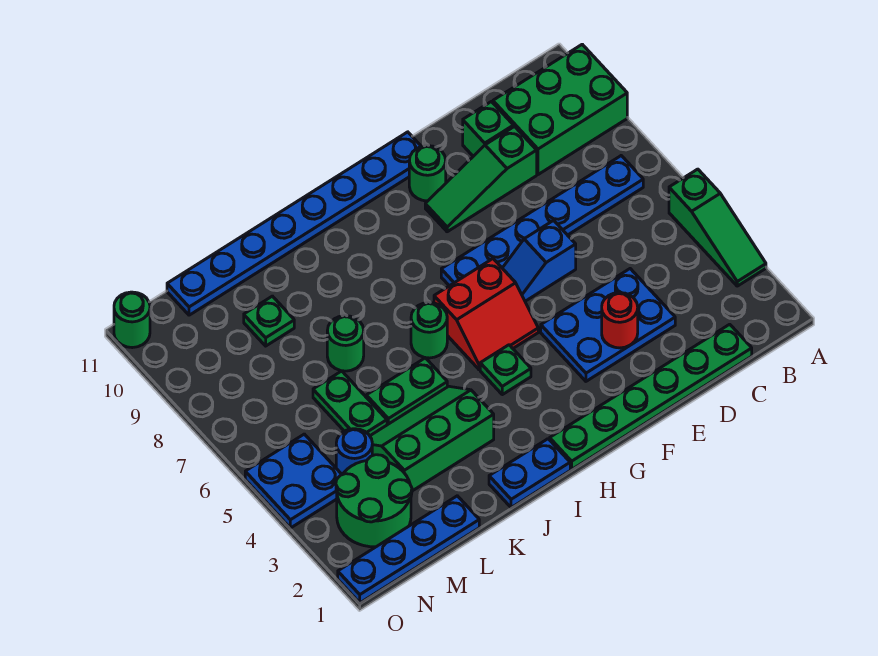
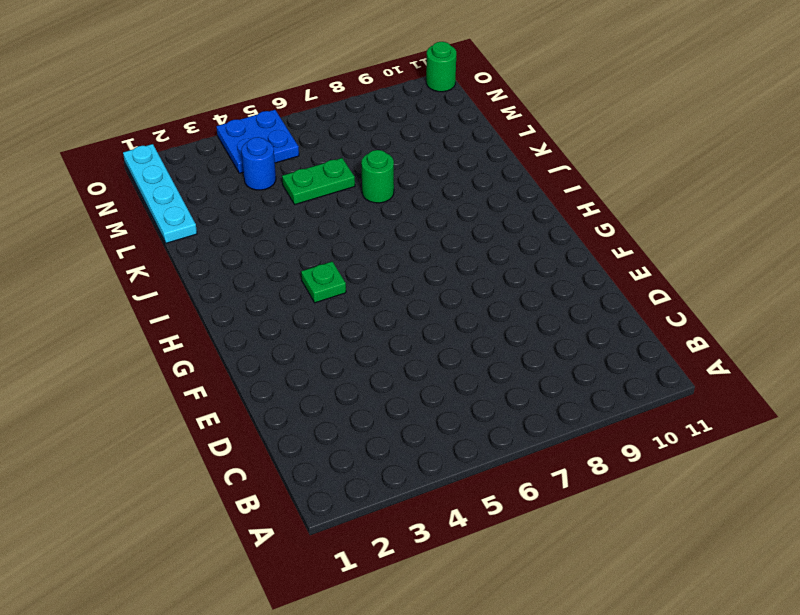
cyan 1x4 plate [123,144,197,243] -> blue 1x4 plate [338,496,479,603]
none -> green 1x3 slope [669,169,766,286]
none -> green 2x3 brick [493,44,627,175]
none -> blue 1x6 plate [441,156,643,286]

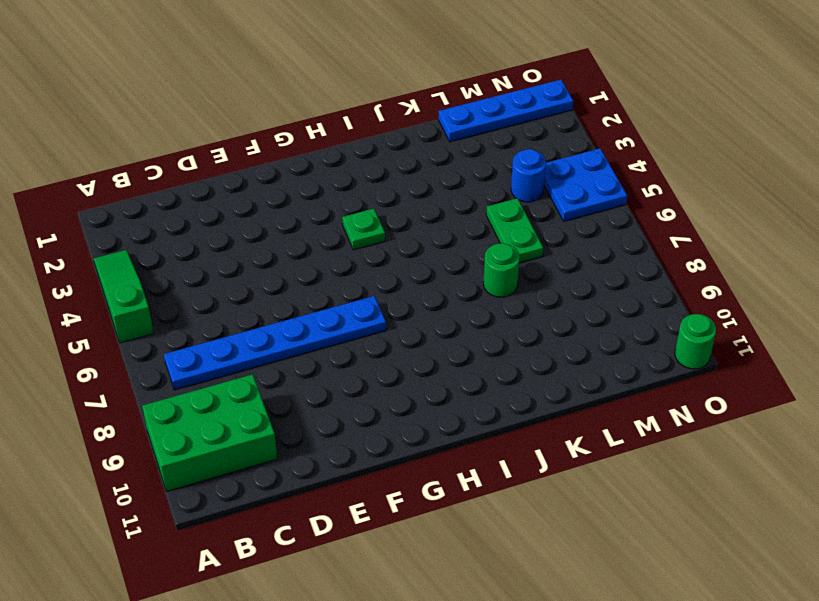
none -> green 1x6 plate [550,324,752,469]
none -> blue 2x3 plate [541,269,675,381]
none -> green 1x3 slope [425,127,537,232]

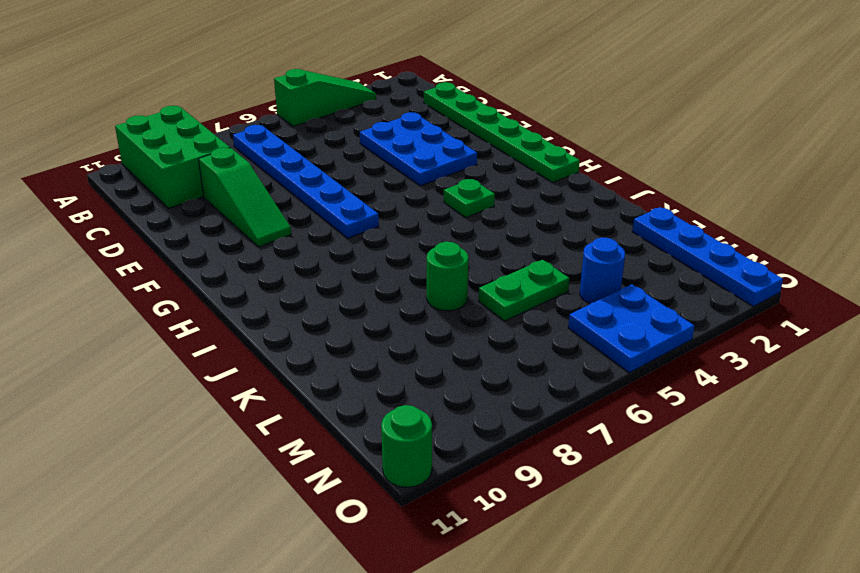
none -> green 1x1 brick [463,102,513,156]
none -> blue 1x2 slope [503,220,576,301]
none -> green 1x1 round brick [409,146,446,201]

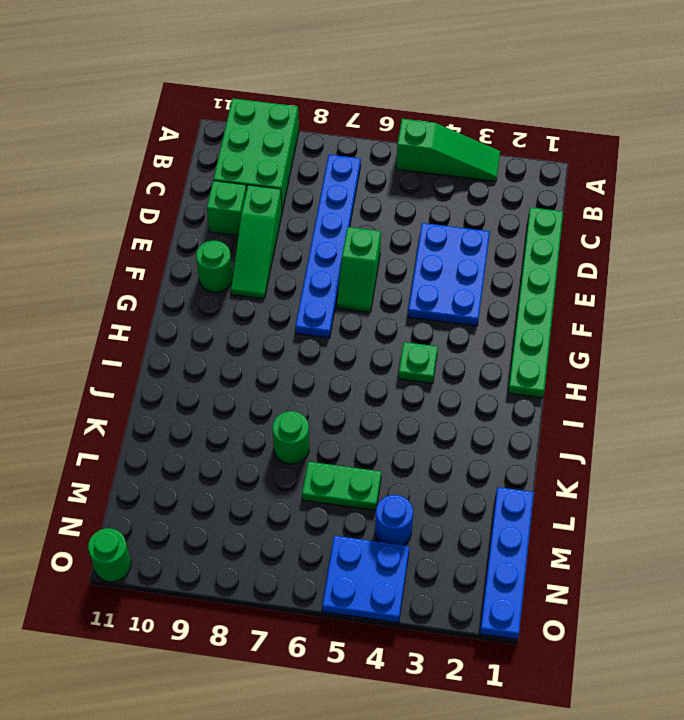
green 1x2 slope [337,227,381,312] -> blue 1x2 slope [503,220,576,301]
none -> blue 1x8 plate [167,132,421,315]
none -> red 2x2 slope [434,259,538,370]
none -> blue 1x2 plate [489,439,570,508]

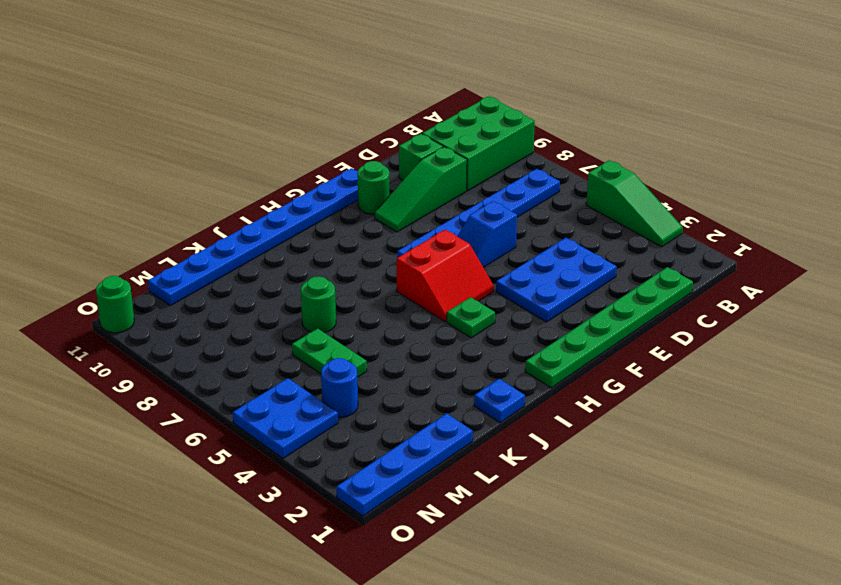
blue 1x1 plate [474,379,525,423] -> blue 1x2 plate [489,439,570,508]
none -> green 1x1 round brick [411,303,447,358]
none -> green 2x3 slope [370,386,494,491]
none -> green 1x2 plate [366,358,447,425]

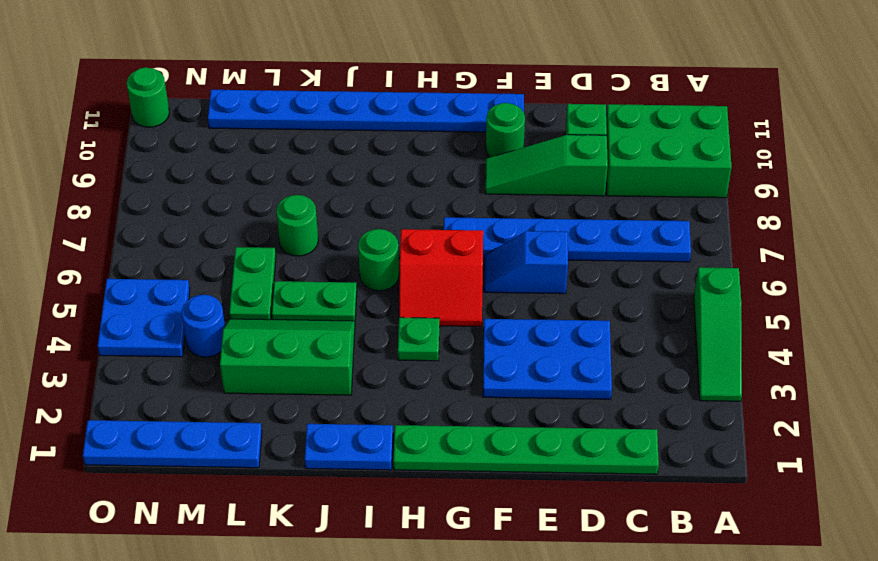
none -> green 1x1 plate [244,296,294,346]
none -> green 2x2 round brick [336,455,412,547]
none -> red 1x1 round brick [602,293,638,348]

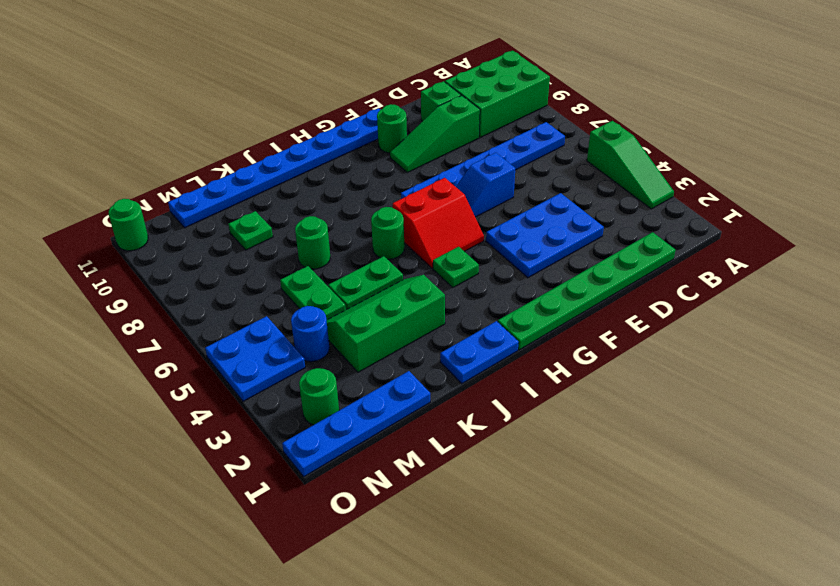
green 1x1 round brick [299,368,339,425] -> green 2x2 round brick [336,455,412,547]
none -> red 1x1 round brick [602,293,638,348]

